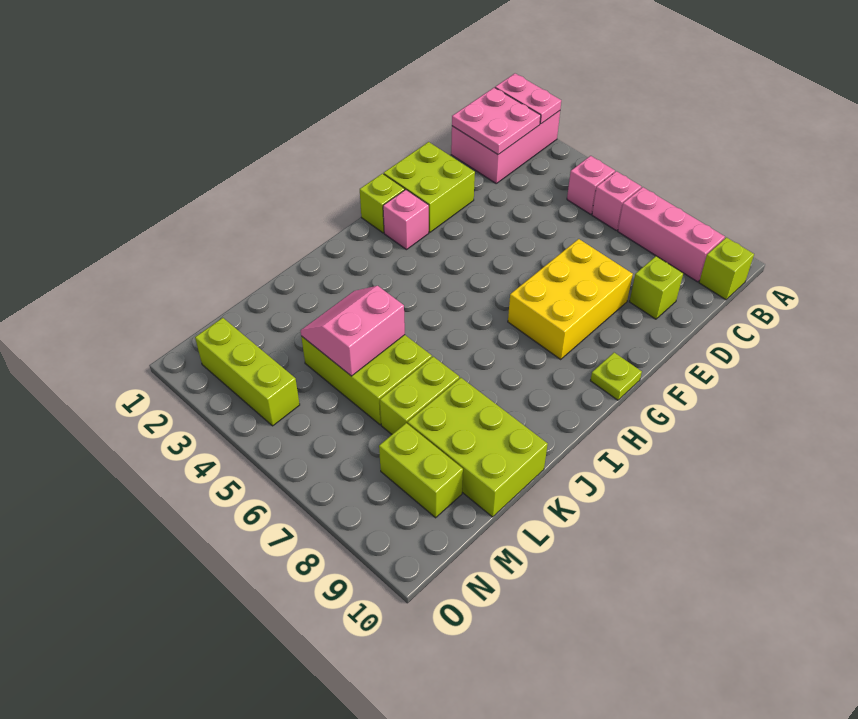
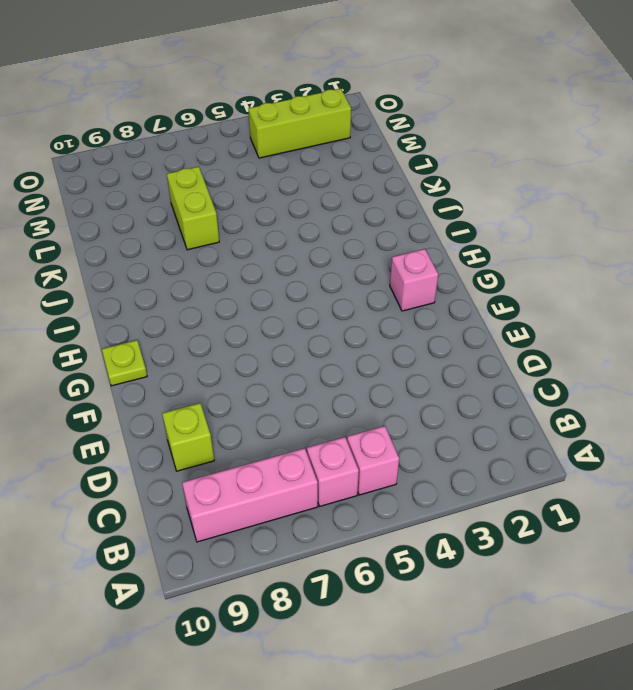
none -> pink 2x3 brick [451,111,560,183]
none -> lime 1x1 brick [699,237,754,300]
none -> lime 2x2 brick [384,142,475,232]

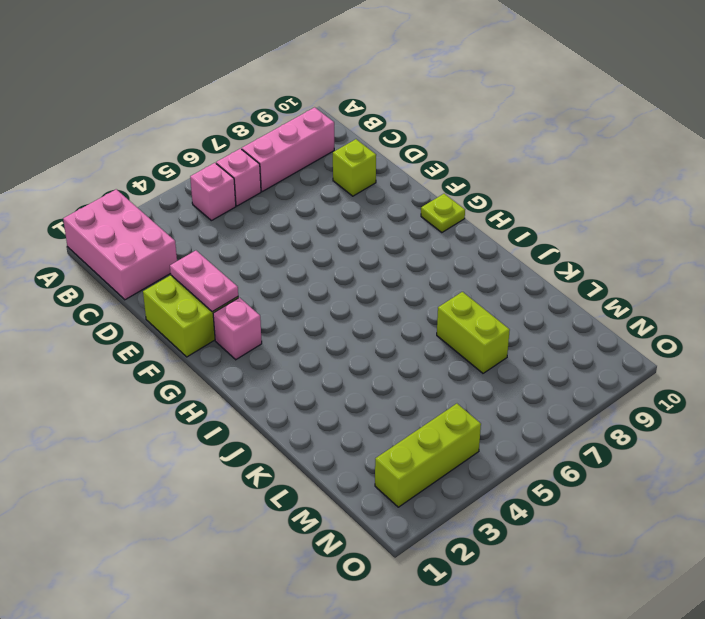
pink 1x2 plate [170,251,238,312] -> pink 1x2 plate turned to [495,74,561,124]
none -> lime 1x1 brick [699,237,754,300]
none -> yellow 2x3 brick [508,239,633,359]
none -> lime 1x1 brick [360,174,405,233]

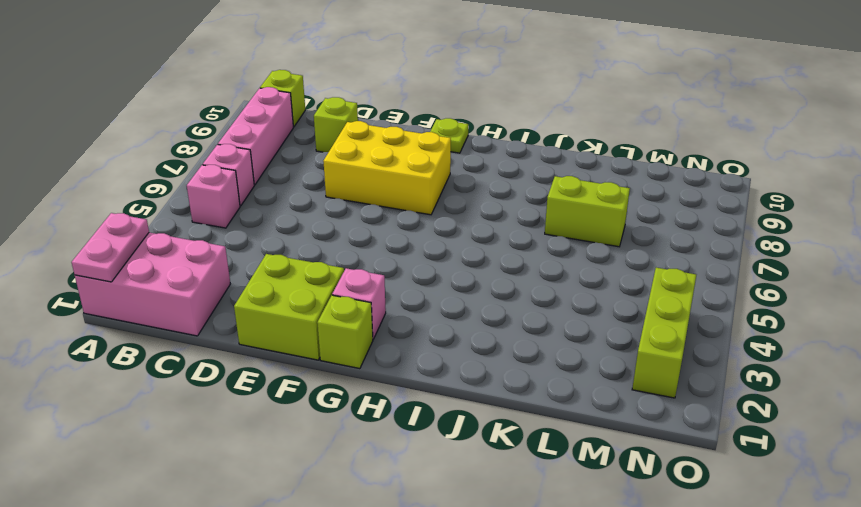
none -> lime 2x3 brick [301,335,432,425]
none -> lime 2x3 brick [408,378,548,517]
none -> lime 1x2 brick [379,423,463,518]

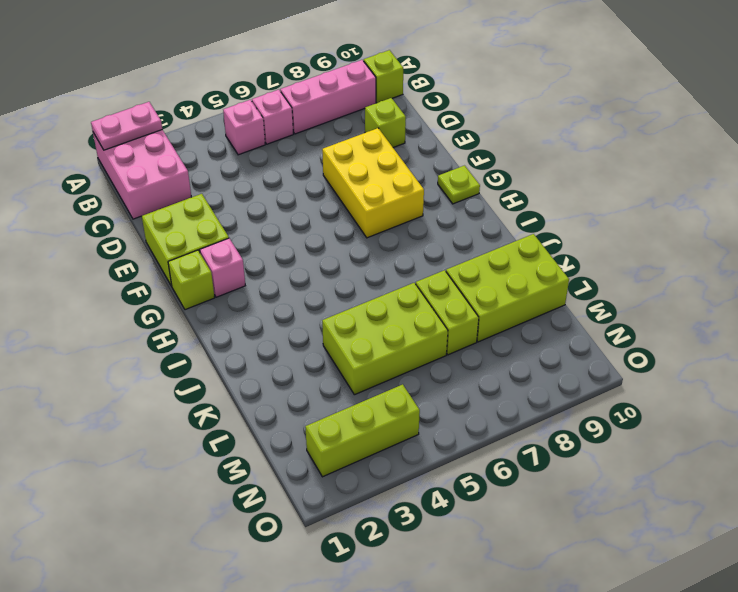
none -> lime 1x2 brick [379,423,463,518]
none -> pink 2x2 plate [452,87,541,154]
none -> pink 2x2 slope [301,286,405,376]

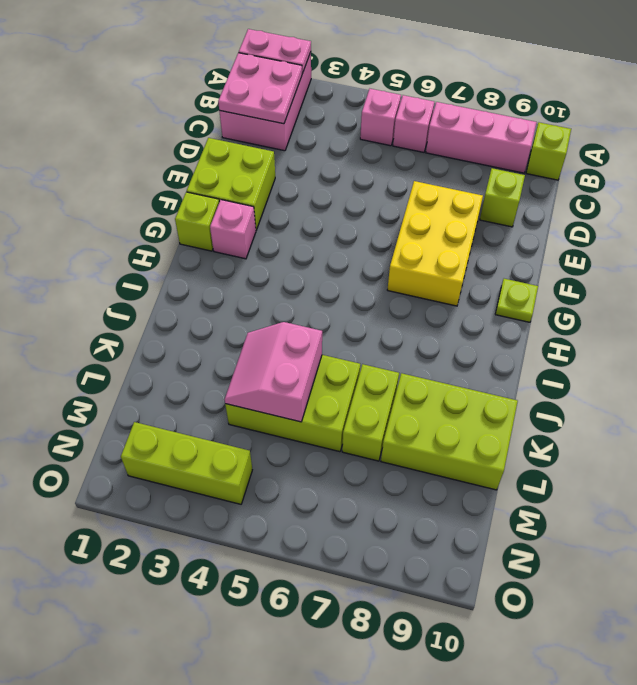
none -> lime 1x2 brick [379,423,463,518]

